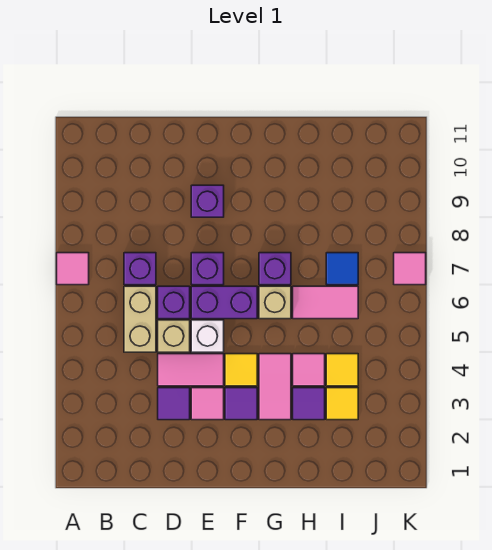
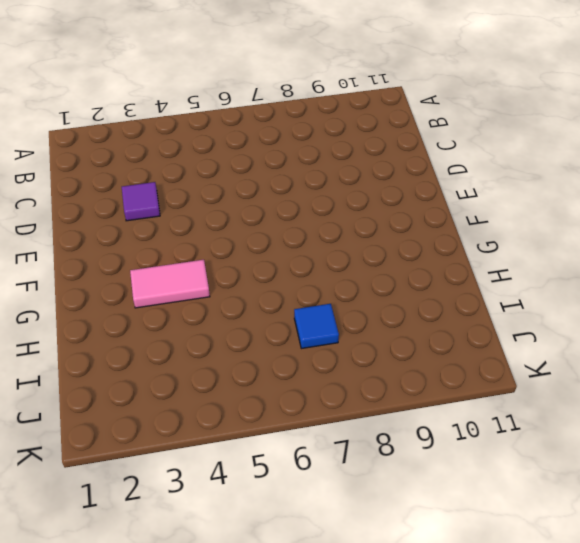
none -> pink 1x1 tile [57,253,89,285]
none -> tan 1x2 brick [124,286,156,352]
none -> purple 1x1 brick [124,253,156,285]

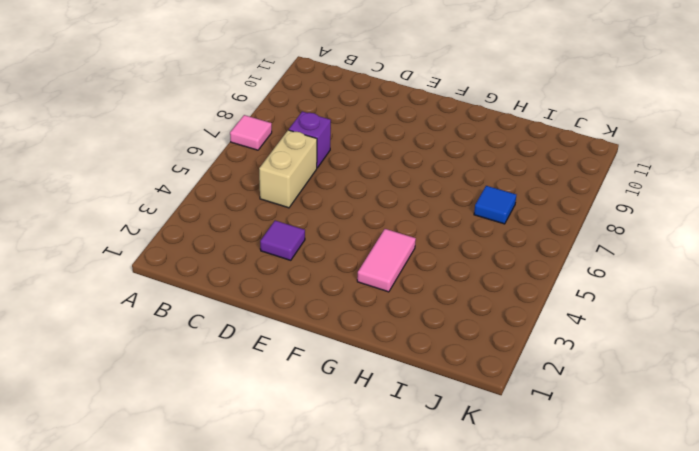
none -> pink 1x2 tile [158,354,224,386]
none -> tan 1x1 brick [158,320,190,352]
none -> purple 1x1 brick [158,286,190,319]

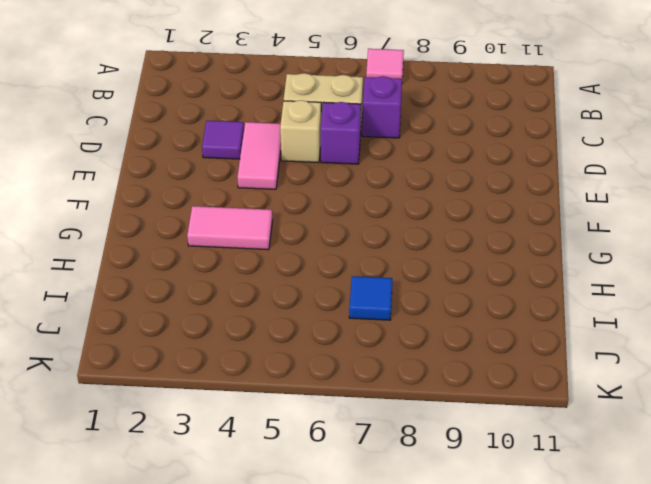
none -> pink 1x1 tile [191,388,224,420]
none -> white 1x1 brick [191,320,224,352]
none -> purple 1x2 brick [191,286,257,319]

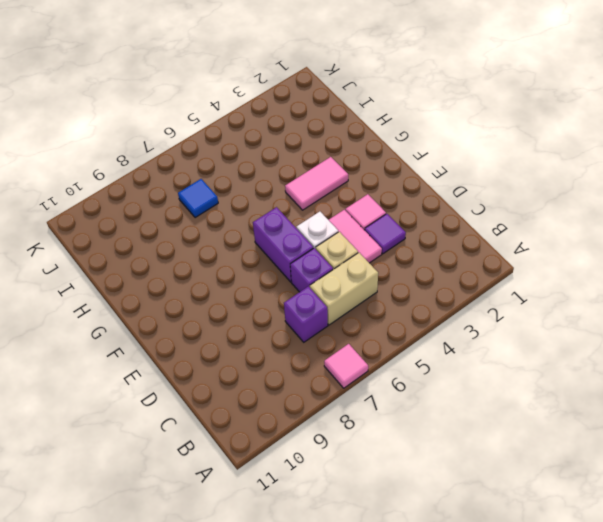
none -> purple 1x1 brick [191,253,224,285]
none -> purple 1x1 brick [191,185,224,217]
none -> purple 1x1 tile [225,388,257,420]

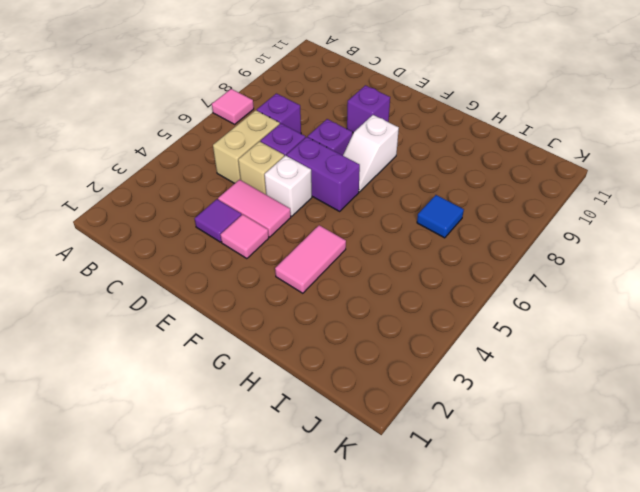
white 1x2 slope [343,115,399,192] -> none
none -> purple 1x1 tile [225,388,257,420]
none -> yellow 1x1 tile [225,354,257,386]
none -> tan 1x1 brick [259,286,291,319]

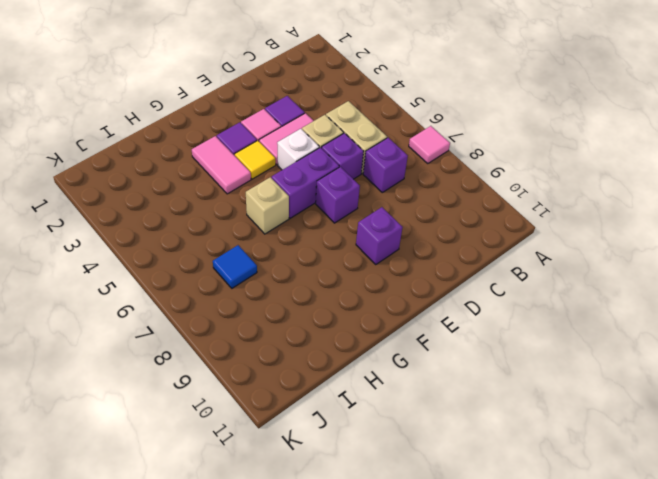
none -> purple 1x1 brick [259,253,291,285]
none -> purple 1x1 tile [293,388,325,420]
none -> pink 1x1 tile [293,354,325,386]

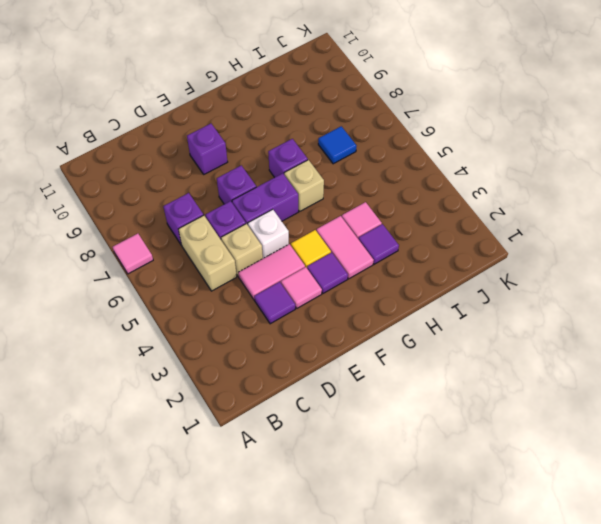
none -> pink 1x2 tile [293,286,358,319]
none -> yellow 1x1 tile [326,388,358,420]
none -> yellow 1x1 tile [326,354,358,386]

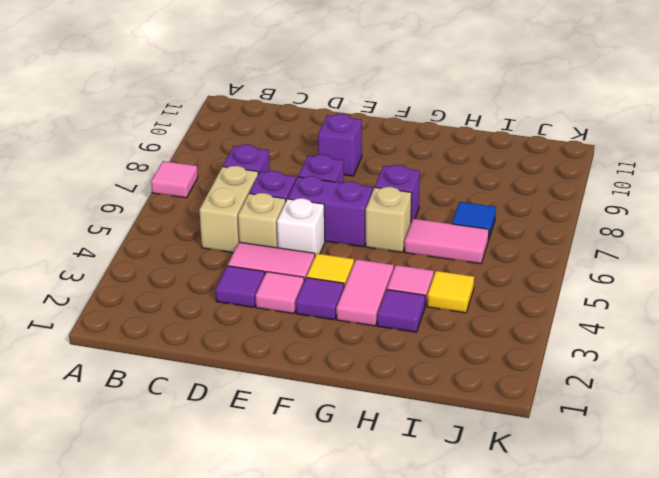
none -> yellow 1x1 tile [326,388,358,420]
none -> pink 1x1 tile [394,253,426,285]

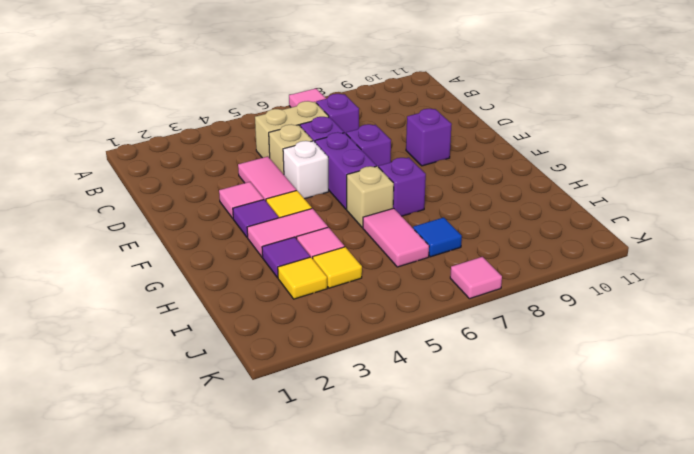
none -> purple 1x1 tile [158,388,190,420]

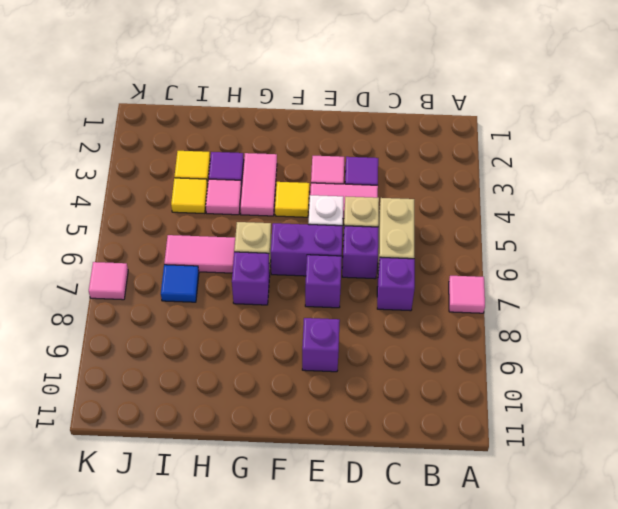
none -> purple 1x1 tile [225,388,257,420]

